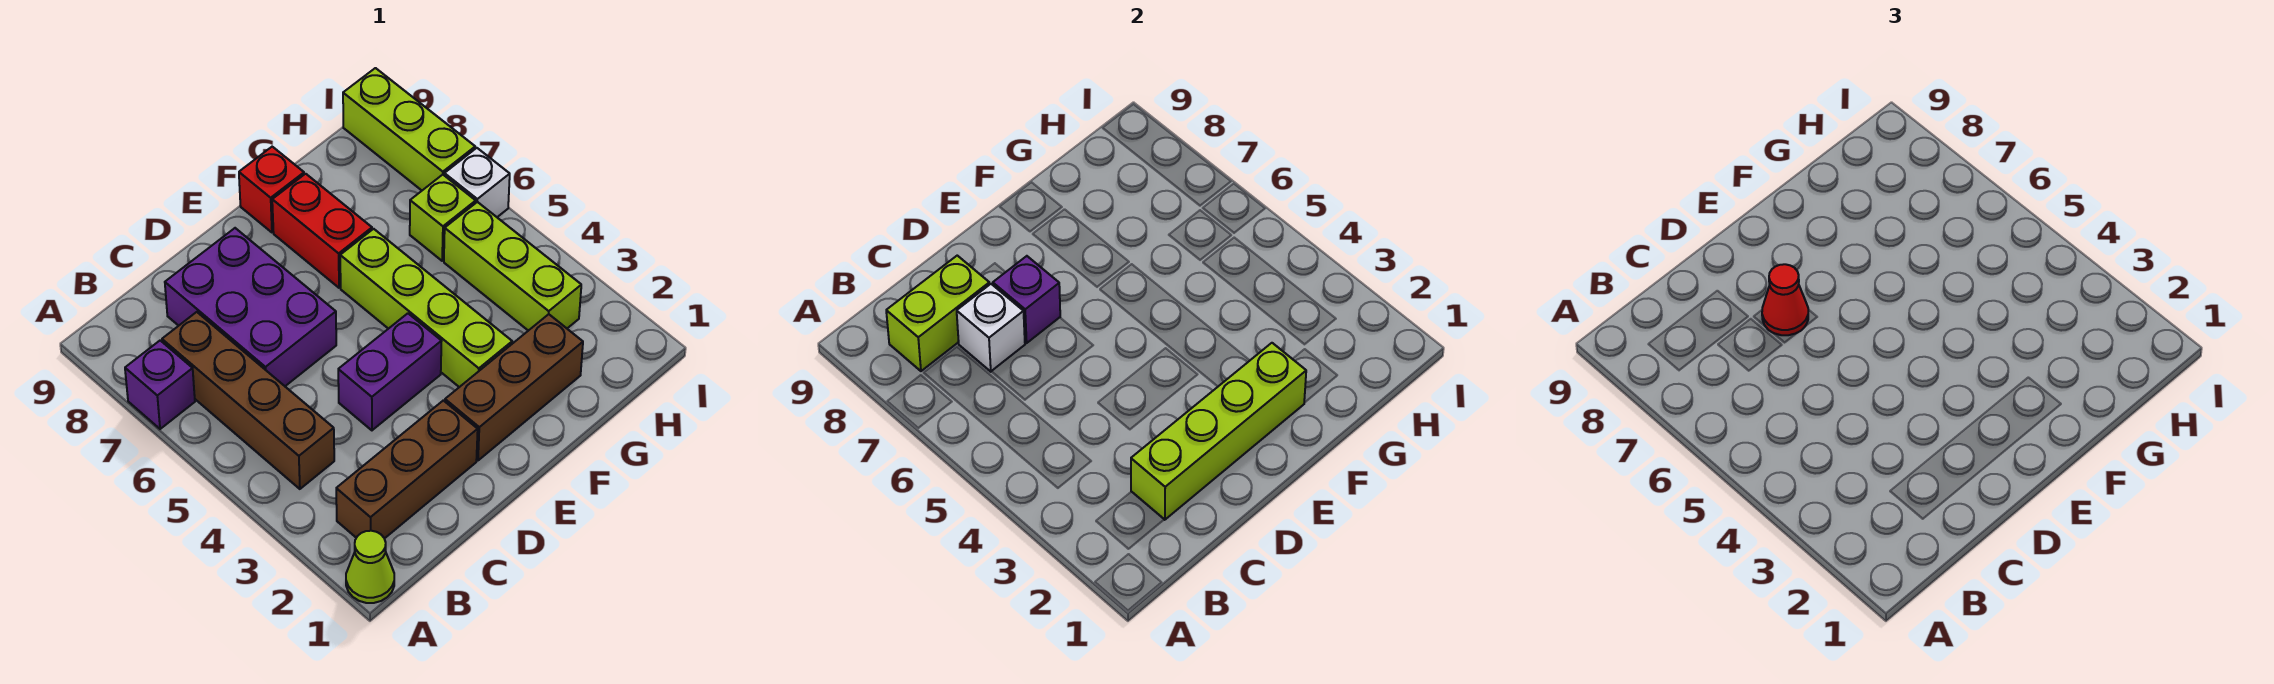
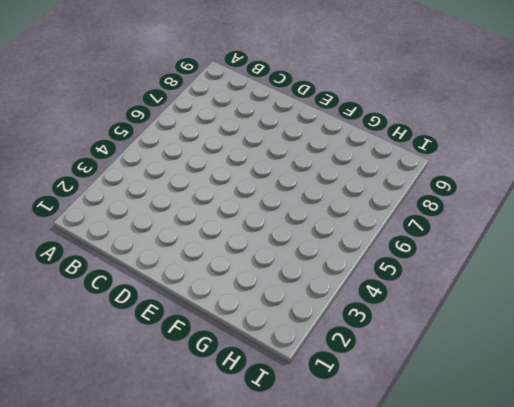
none -> lime 1x1 cone [346,531,394,603]
none -> purple 1x1 brick [125,340,195,429]
none -> brown 1x3 brick [336,400,478,539]

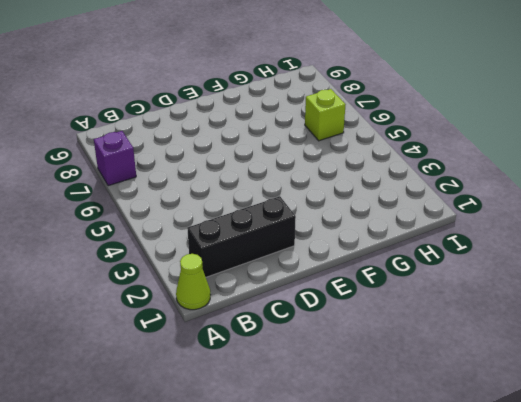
black 1x3 brick [187,196,296,277] -> brown 1x3 brick [336,400,478,539]
none -> brown 1x4 brick [162,312,334,489]
none -> purple 2x3 brick [165,228,336,386]
none -> purple 1x2 brick [338,313,442,430]

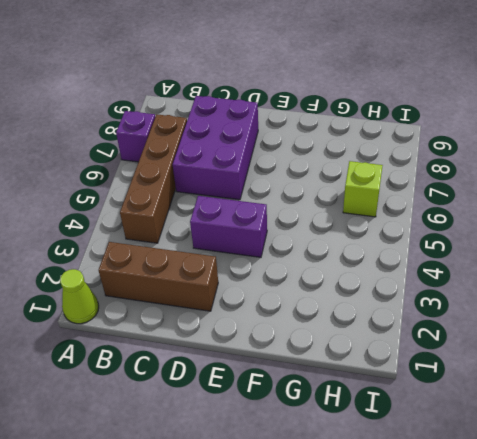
none -> brown 1x3 brick [445,314,583,460]
none -> lime 1x4 brick [340,229,512,387]
none -> red 1x2 brick [272,174,372,288]

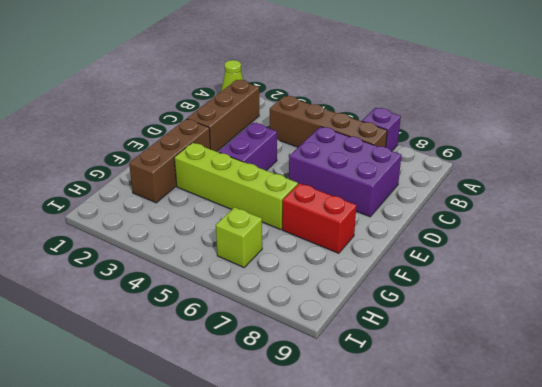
none -> red 1x1 brick [239,147,304,232]
none -> lime 1x3 brick [444,202,581,331]
none -> white 1x1 brick [444,148,510,217]

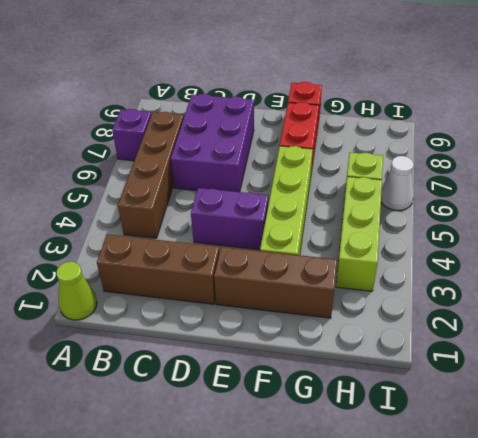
white 1x1 cone [381,156,414,210] -> white 1x1 brick [444,148,510,217]
none -> lime 1x3 brick [343,68,475,190]
none -> lime 1x2 brick [886,256,990,371]
none -> lime 1x4 brick [1131,343,1306,520]

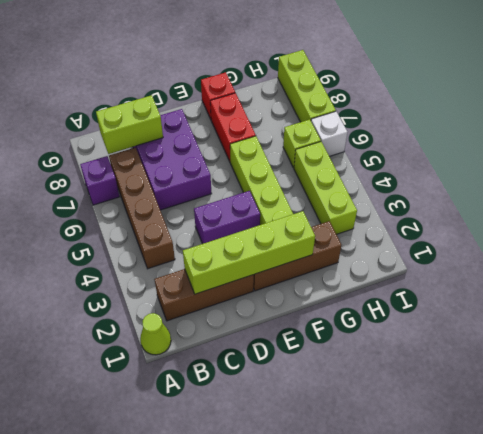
none -> white 1x1 brick [957,284,1025,372]
none -> purple 1x1 brick [993,256,1060,343]
none -> red 1x1 cone [1762,264,1808,335]

